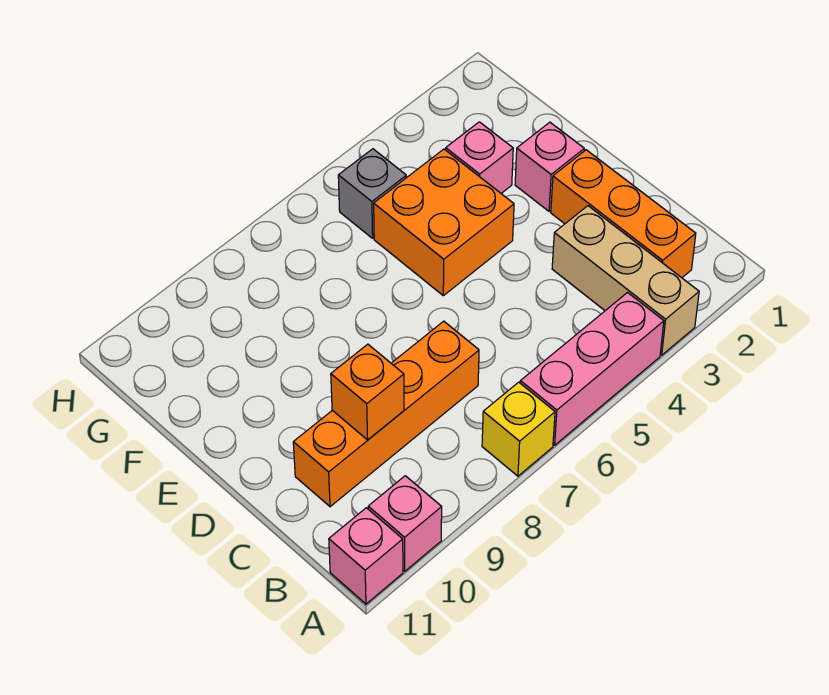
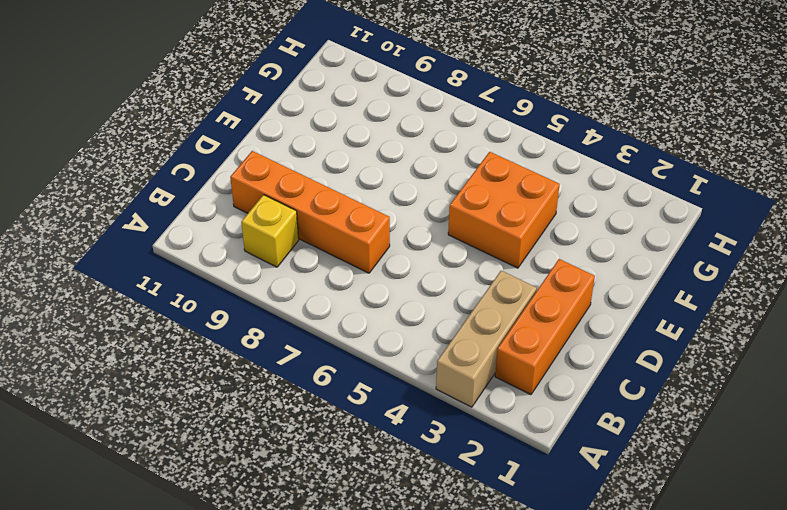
yellow 1x1 brick [241,195,299,267] -> yellow 1x1 brick moved to [482,382,555,476]
none -> pink 1x3 brick [520,293,664,445]
none -> pink 1x1 brick [368,476,442,571]
none -> pink 1x1 brick [329,508,403,604]

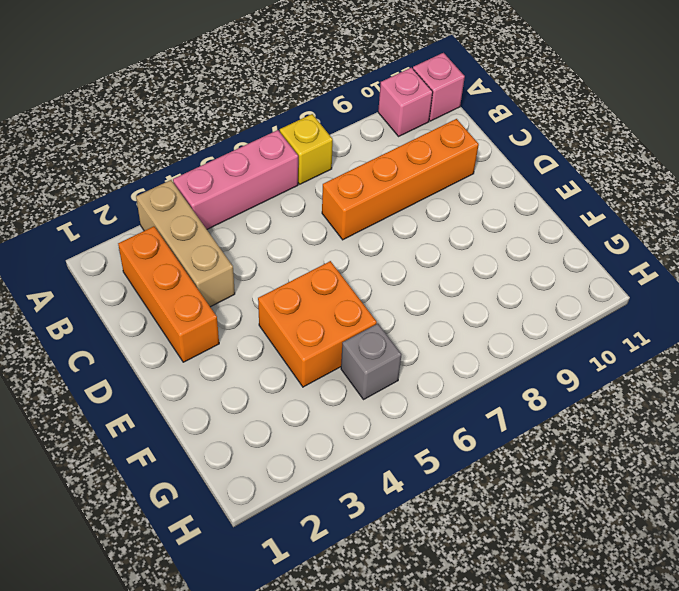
none -> pink 1x1 brick [515,122,584,211]
none -> pink 1x1 brick [446,122,513,193]
none -> orange 1x1 brick [331,344,404,440]

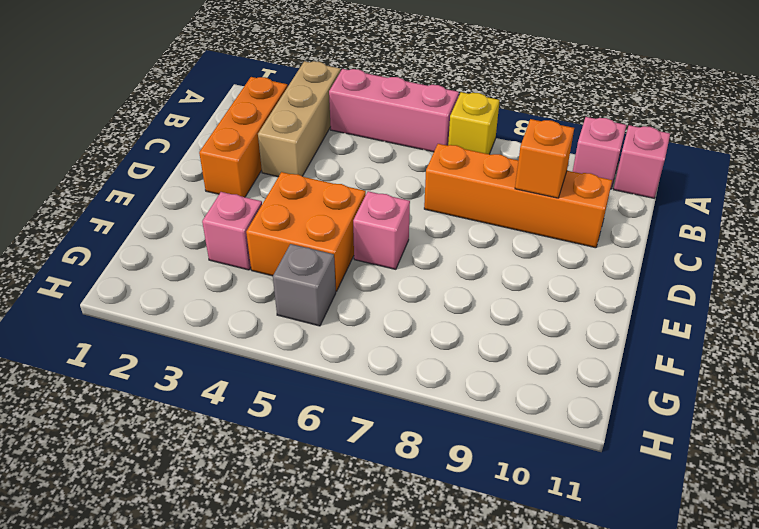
pink 1x1 brick [353,191,410,269] -> pink 1x1 brick moved to [515,122,584,211]

